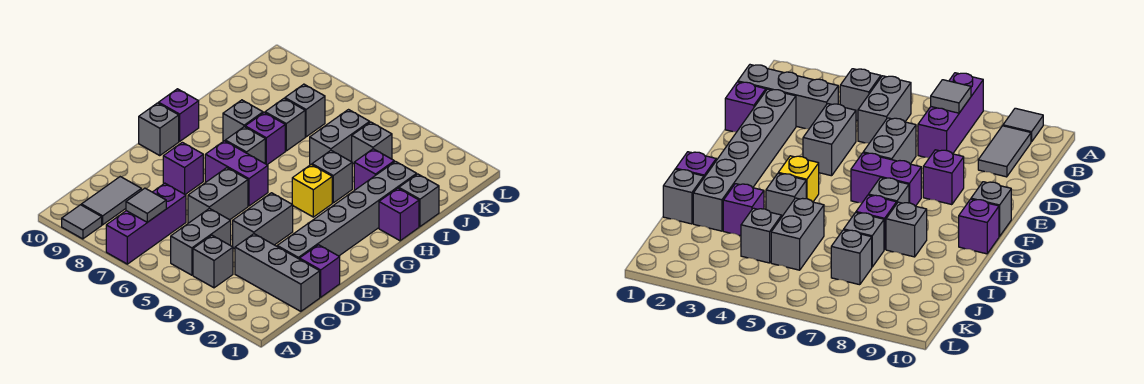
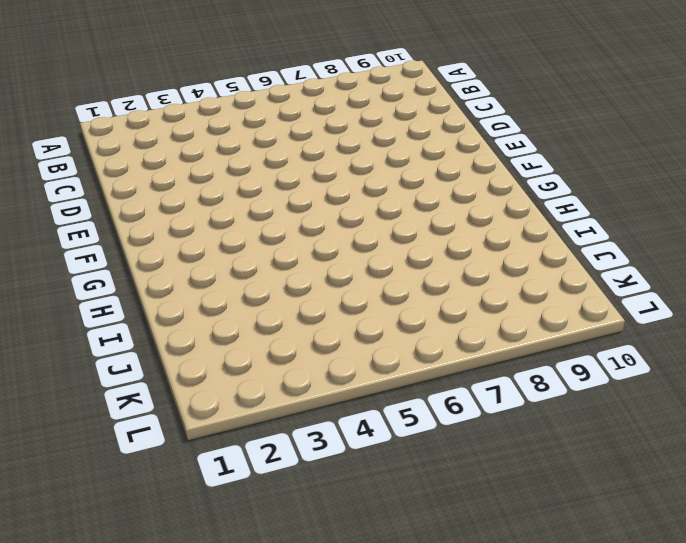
none -> purple 1x3 brick [106,183,186,264]
none -> grey 1x1 tile [62,205,102,239]
none -> grey 1x1 brick [193,235,233,288]

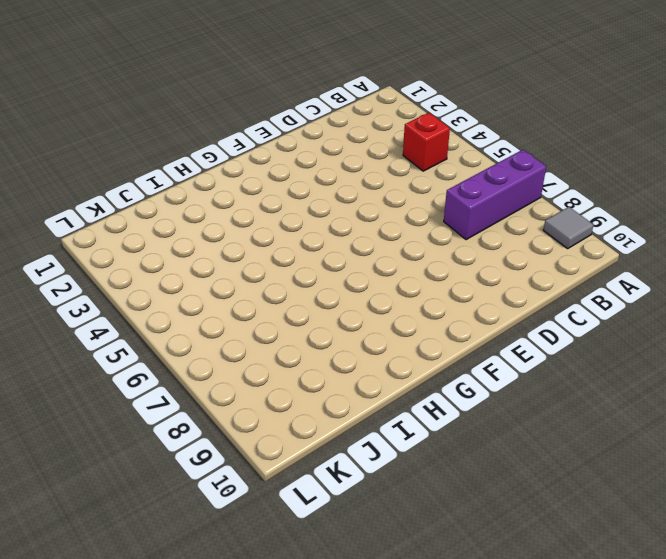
red 1x1 brick [403,113,450,171] -> grey 1x1 brick [193,235,233,288]
none -> grey 1x2 brick [171,208,231,275]
none -> grey 1x2 tile [81,177,141,225]
none -> grey 1x3 brick [235,234,320,311]

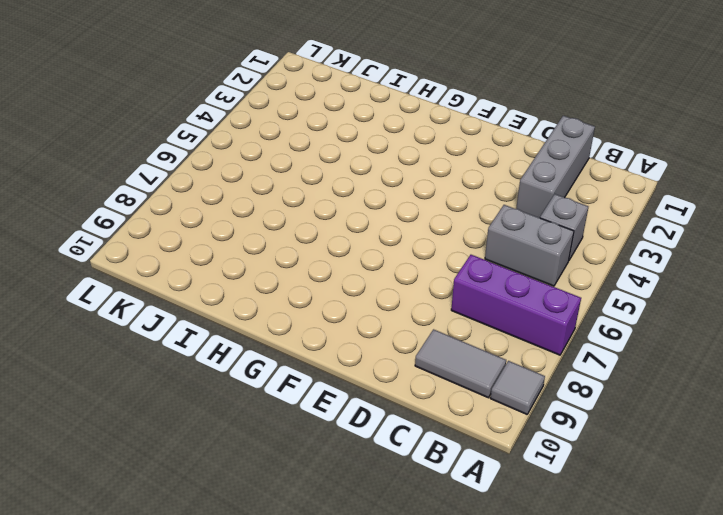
none -> purple 1x1 brick [300,245,340,297]
none -> grey 1x6 brick [277,161,417,259]
none -> grey 1x2 brick [233,193,293,249]

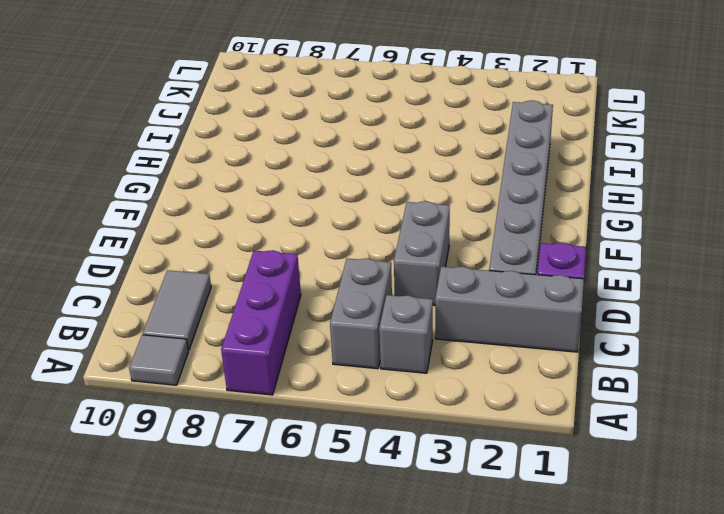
none -> grey 1x2 brick [188,168,248,223]
none -> purple 1x1 brick [163,142,203,194]
none -> purple 1x2 brick [205,141,268,206]

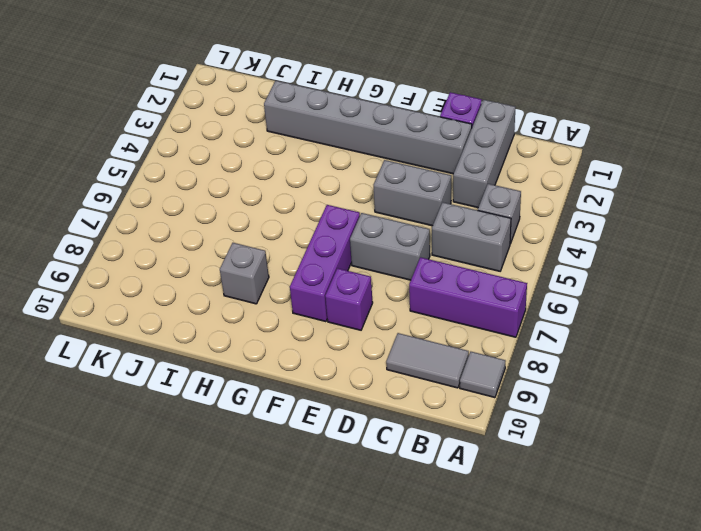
purple 1x3 brick [290,205,360,322] -> purple 1x2 brick [205,141,268,206]
none -> grey 1x1 brick [139,103,179,156]
none -> yellow 1x1 brick [292,165,332,217]
none -> grey 1x1 brick [225,127,265,163]

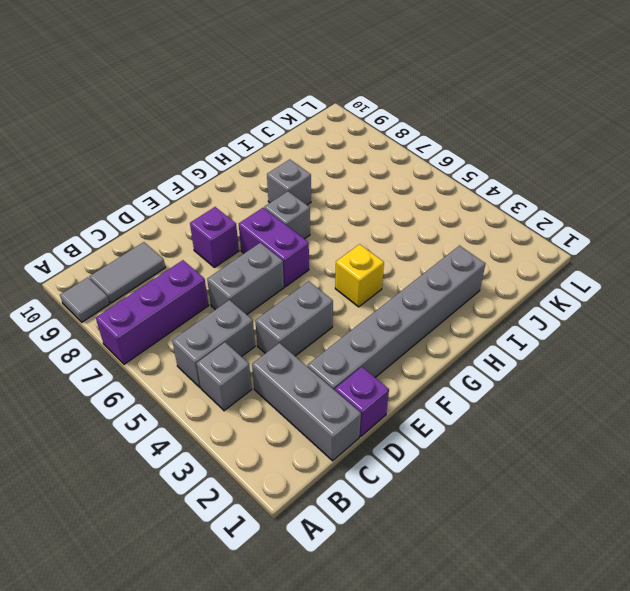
none -> grey 1x1 brick [139,103,179,156]
none -> purple 1x1 brick [158,89,199,141]
none -> purple 1x1 brick [379,188,419,241]

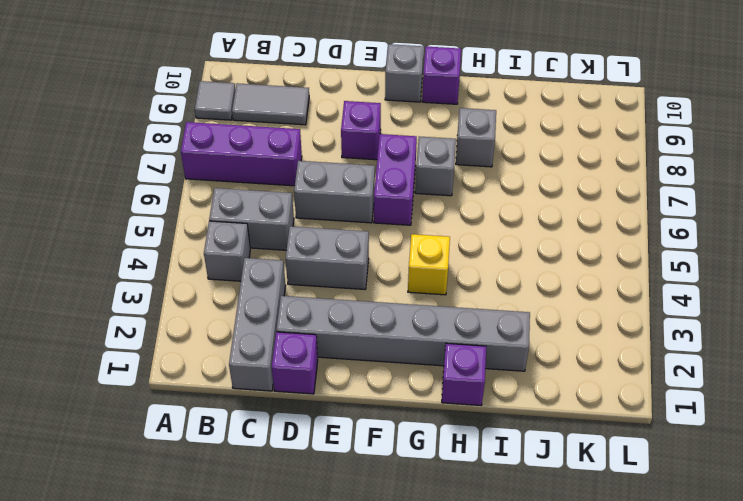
none -> grey 1x1 brick [312,151,352,203]
none -> purple 1x1 brick [245,113,285,165]
none -> grey 1x1 brick [399,174,439,226]

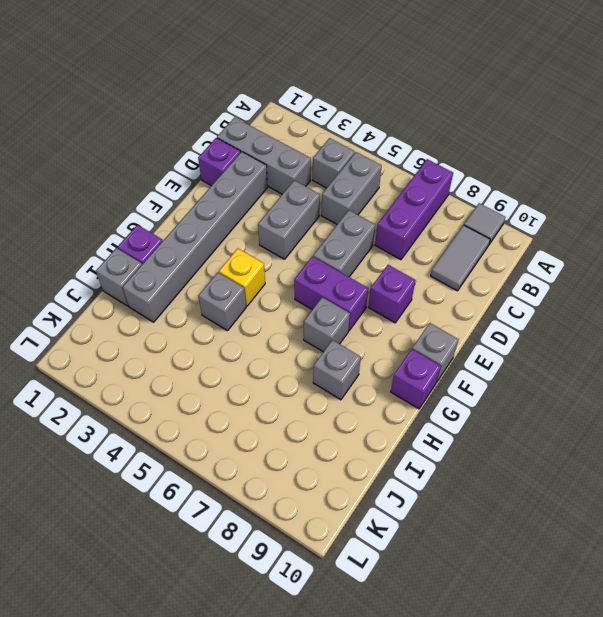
none -> purple 1x1 brick [245,113,285,165]
none -> purple 1x1 brick [354,149,394,190]
none -> grey 1x2 brick [310,110,370,165]

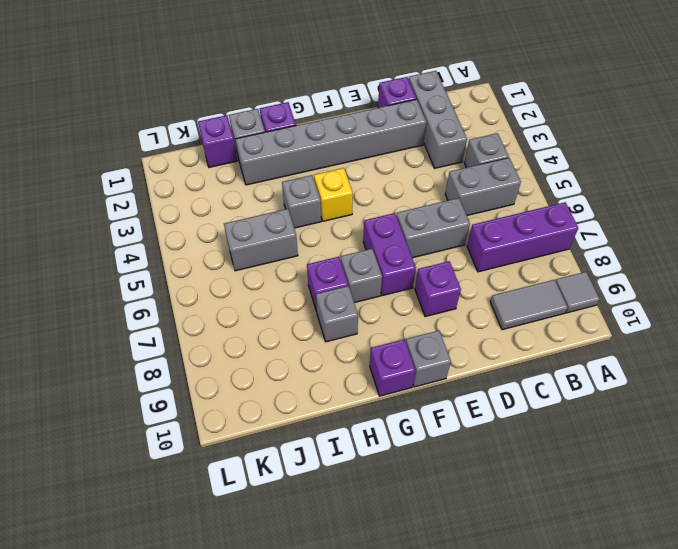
purple 1x1 brick [198,115,237,167] -> purple 1x1 brick moved to [354,149,394,190]
none -> grey 1x2 brick [233,193,293,249]
none -> grey 1x1 brick [265,99,305,151]
none -> grey 1x1 brick [352,122,392,164]

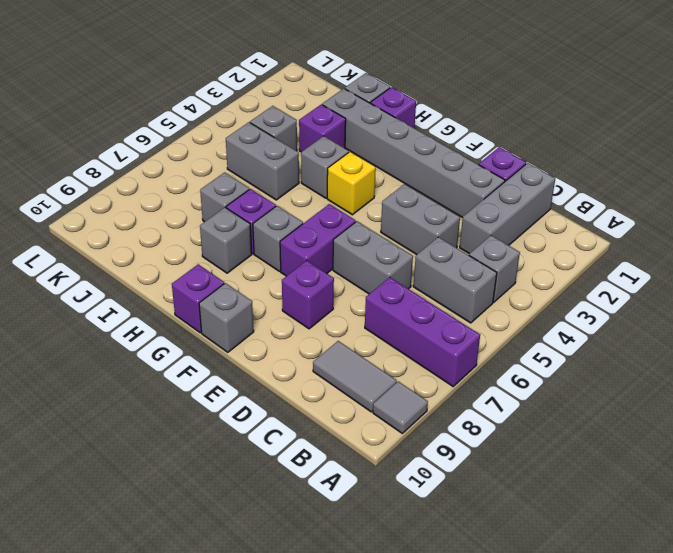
none -> grey 1x1 brick [285,84,325,137]
none -> grey 1x1 tile [126,188,166,222]

